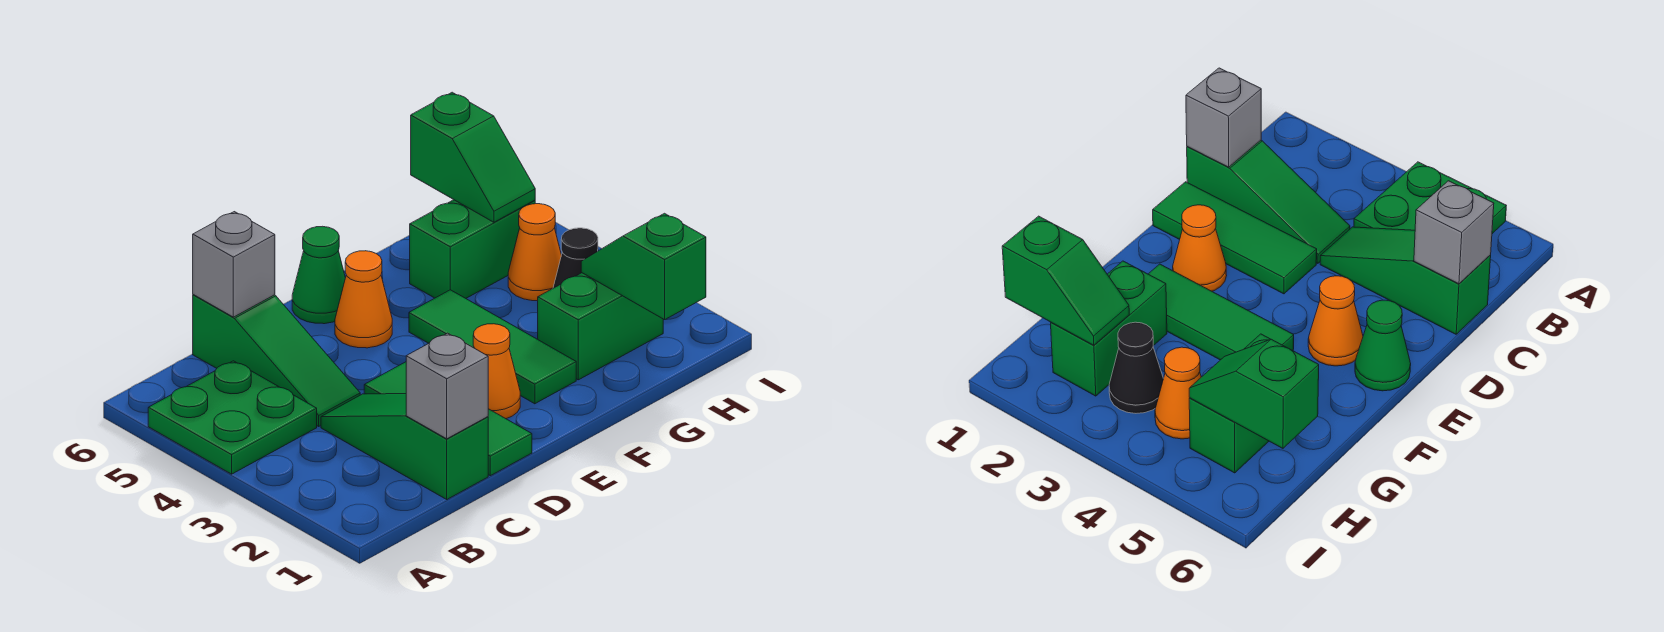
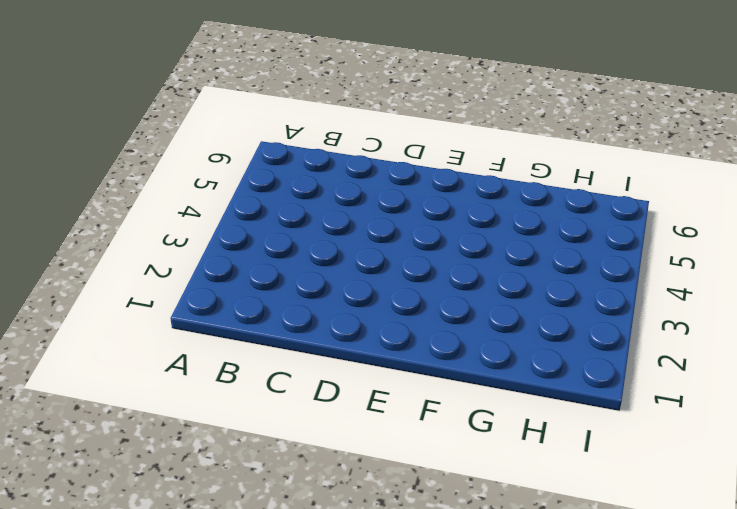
none -> green 2x2 plate [148,361,317,474]
none -> green 1x3 slope [321,394,488,499]
none -> green 1x3 slope [193,295,360,426]

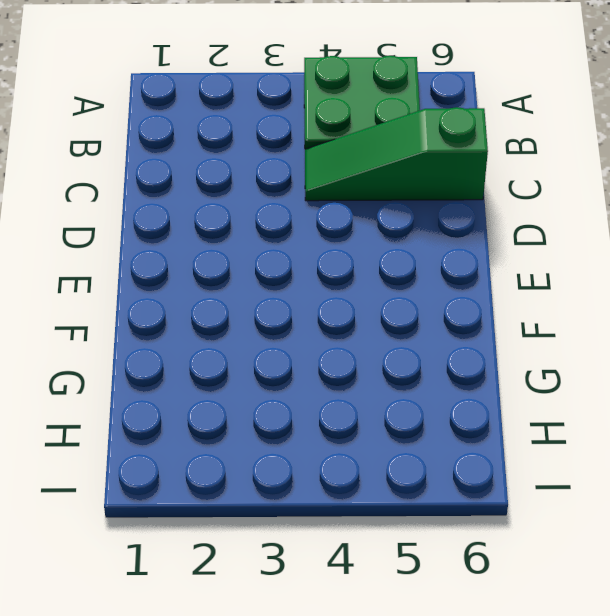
none -> green 1x3 slope [321,394,488,499]
none -> green 1x3 tile [364,362,532,476]
none -> orange 1x1 cone [473,324,520,419]

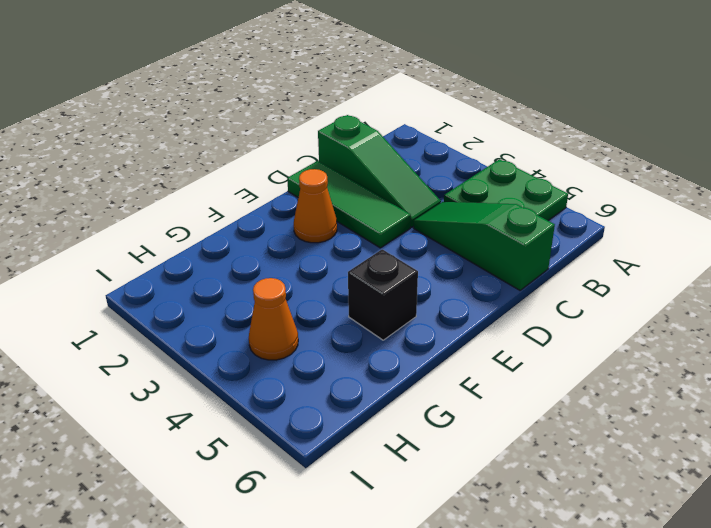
black 1x1 brick [348,249,418,340] -> none
none -> orange 1x1 cone [335,251,392,348]
none -> green 1x1 cone [292,226,345,324]
none -> green 1x3 tile [409,290,576,404]

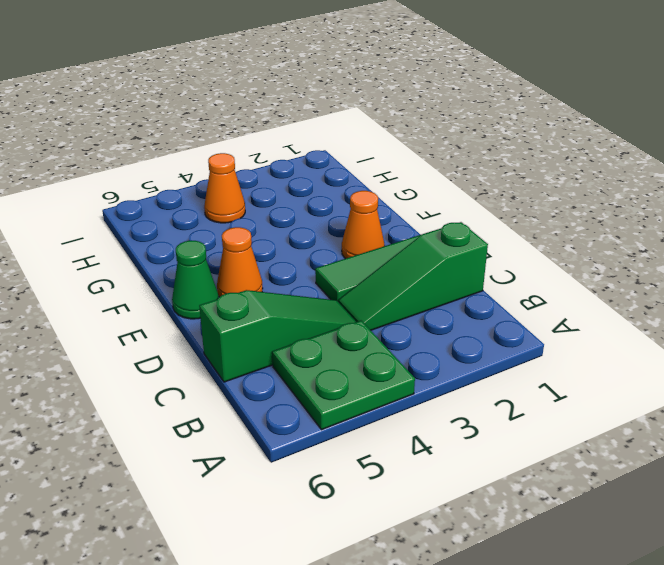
none -> green 1x3 tile [409,290,576,404]
none -> green 1x2 brick [538,273,664,380]
none -> green 1x2 brick [410,200,535,298]

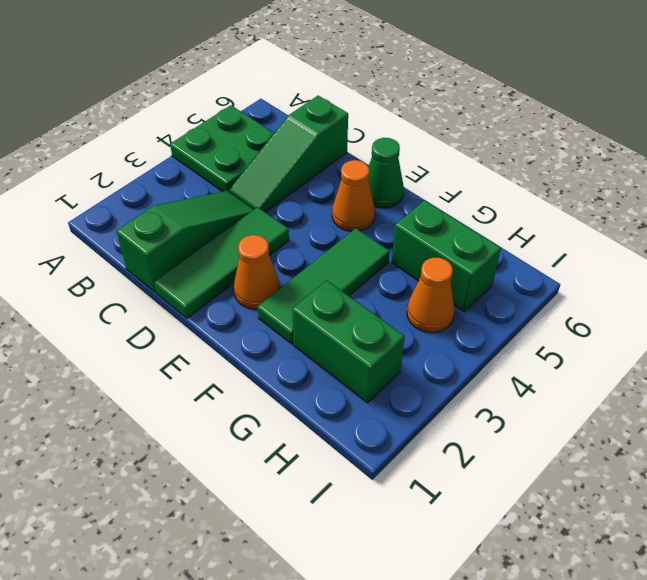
none -> black 1x1 cone [553,228,598,288]
none -> grey 1x1 brick [406,333,488,439]
none -> grey 1x1 brick [193,212,275,317]

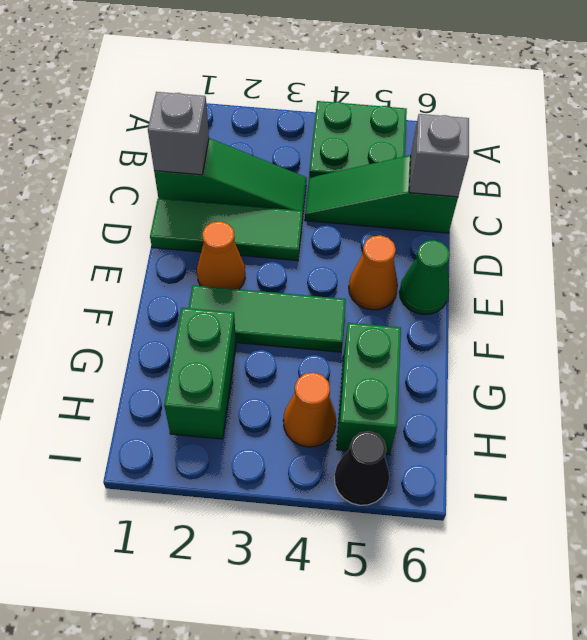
black 1x1 cone [334,431,389,505] -> black 1x1 cone moved to [553,228,598,288]
none -> green 1x2 slope [581,213,706,320]
none -> green 1x2 slope [411,92,535,222]

